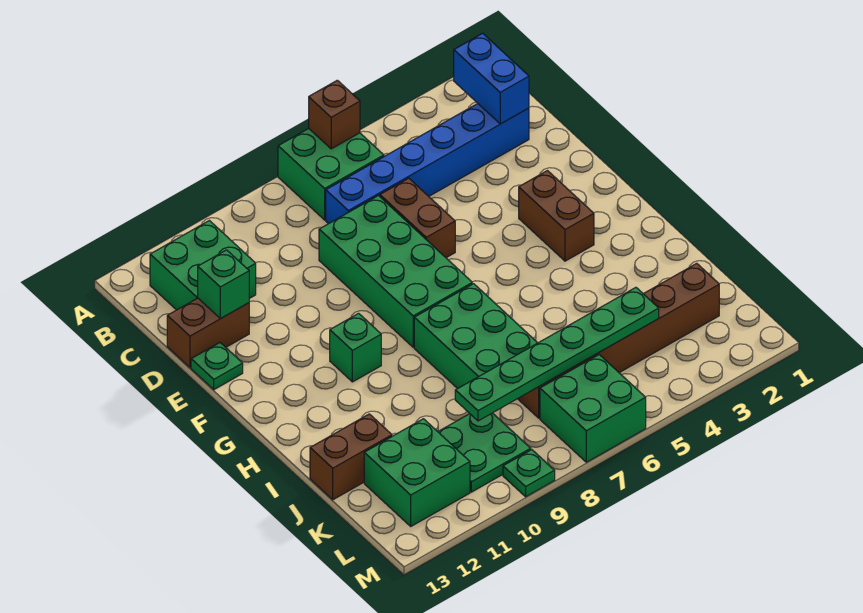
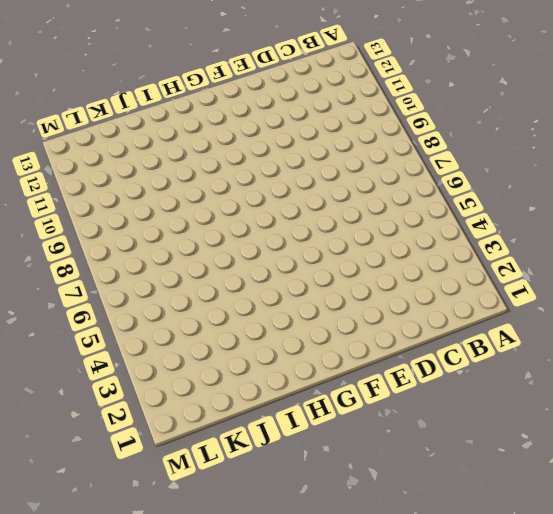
none -> green 2x2 brick [278,128,384,220]
none -> green 2x2 brick [150,220,256,310]
none -> blue 1x6 brick [326,104,529,224]

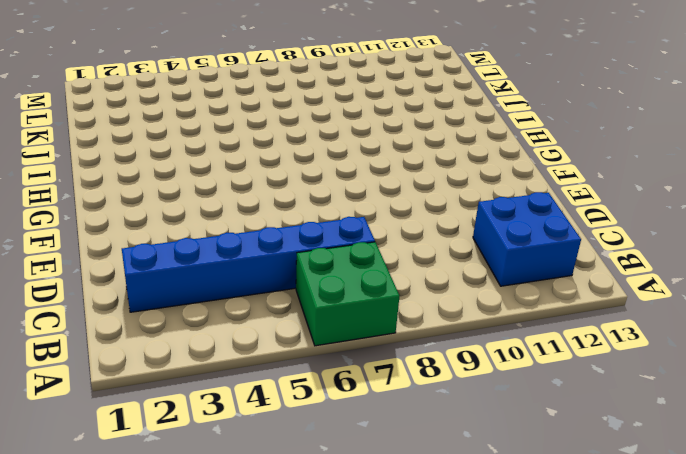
blue 2x2 brick [473,192,581,286] -> green 2x2 brick [150,220,256,310]
none -> brown 1x2 brick [380,178,455,258]
none -> green 2x4 brick [319,196,472,347]
none -> brown 1x2 brick [167,298,249,368]

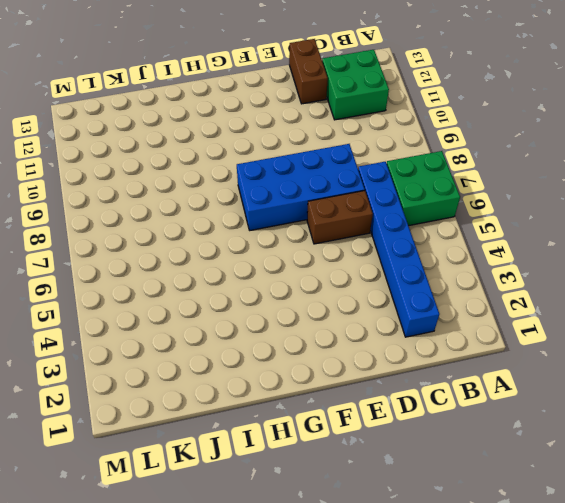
blue 2x4 brick [237,144,365,230] -> green 2x4 brick [319,196,472,347]
none -> green 1x1 plate [191,342,243,390]
none -> brown 1x2 brick [519,171,594,261]
none -> green 1x1 brick [330,313,381,382]

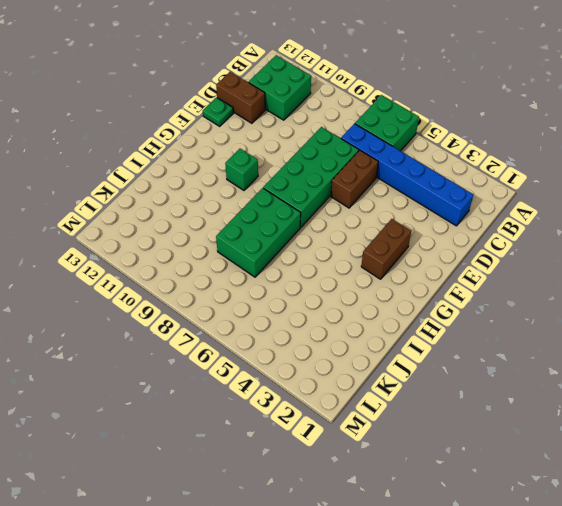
none -> brown 1x2 brick [310,414,392,500]
none -> brown 1x6 brick [518,263,719,418]
none -> green 2x2 plate [438,413,531,492]

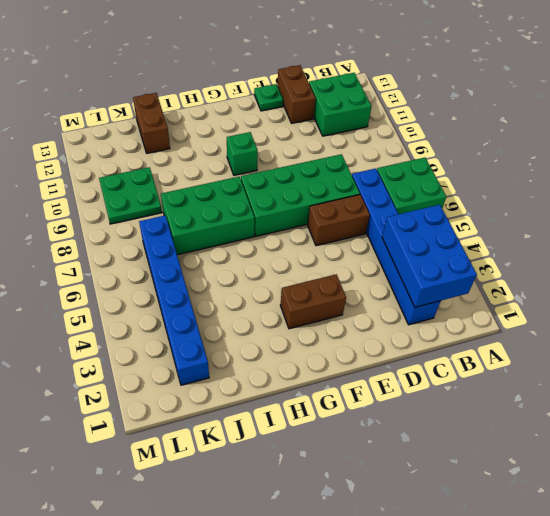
blue 2x3 brick [382,205,477,307] -> blue 1x2 brick [454,33,529,124]
blue 1x6 brick [139,216,209,385] -> brown 1x6 brick [518,263,719,418]
none -> green 2x2 brick [364,419,470,526]
none -> green 2x2 brick [540,355,646,462]
none -> green 1x1 plate [503,450,555,497]

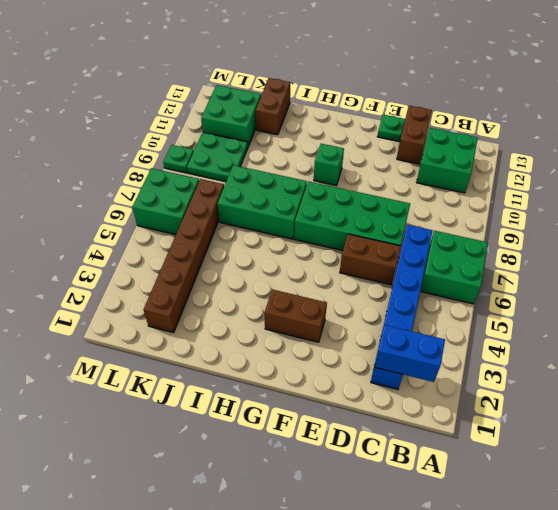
none -> brown 1x1 brick [309,80,360,149]
none -> green 1x1 brick [198,250,249,319]
none -> green 1x6 plate [455,287,659,421]

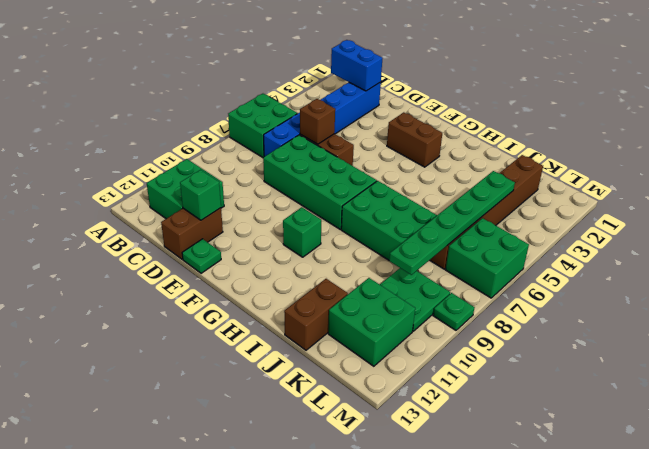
brown 1x1 brick [300,99,335,144] -> brown 1x1 brick moved to [309,80,360,149]

